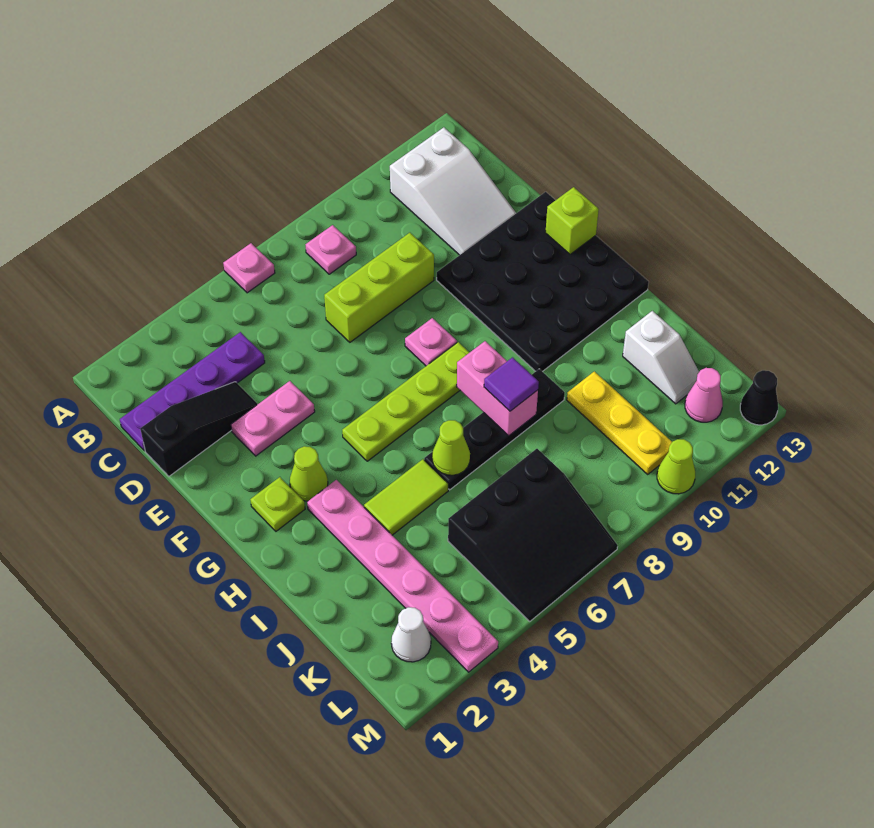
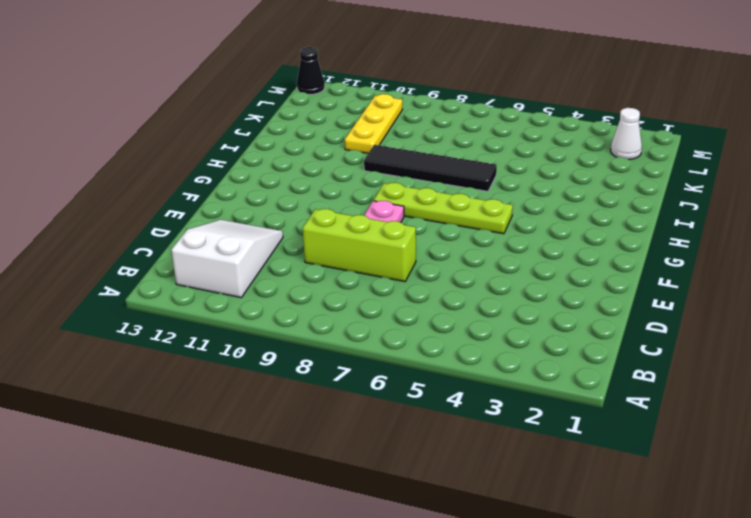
black 1x4 tile [364,145,497,191] -> black 1x4 plate [424,369,565,490]
none -> pink 1x1 plate [223,243,275,293]
none -> pink 1x1 plate [306,225,356,274]
none -> purple 1x4 plate [120,332,265,451]

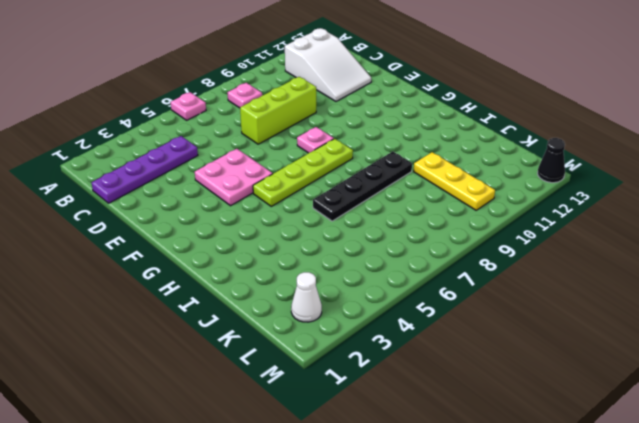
pink 2x2 plate [195,149,273,206] -> pink 1x2 plate [231,381,315,456]
none -> black 1x3 slope [140,382,258,476]
none -> black 4x4 plate [437,192,649,372]
none -> lime 1x1 plate [250,477,305,531]

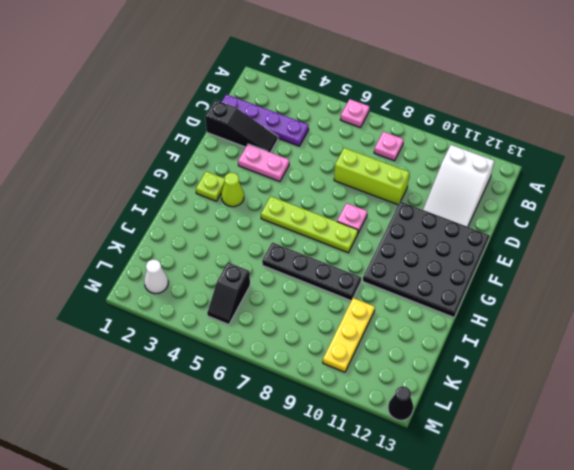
black 1x2 slope [207,262,250,325] -> black 3x3 slope [448,449,618,621]
none -> pink 1x6 plate [307,480,498,672]
none -> lime 1x2 tile [364,459,448,535]
none -> white 1x2 slope [623,311,699,404]

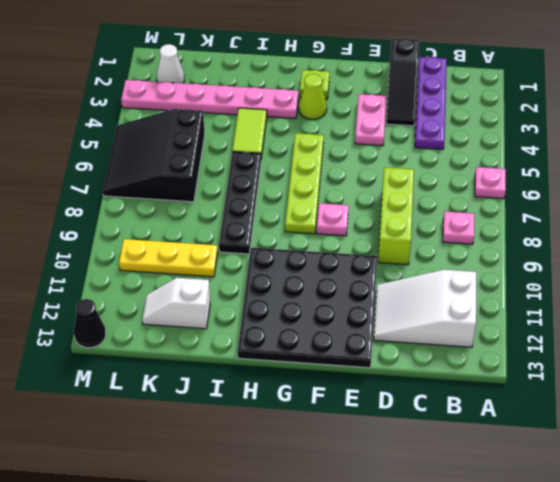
none -> pink 1x1 cone [685,368,723,422]
none -> lime 1x1 cone [657,439,695,494]
none -> lime 1x1 brick [545,187,599,254]

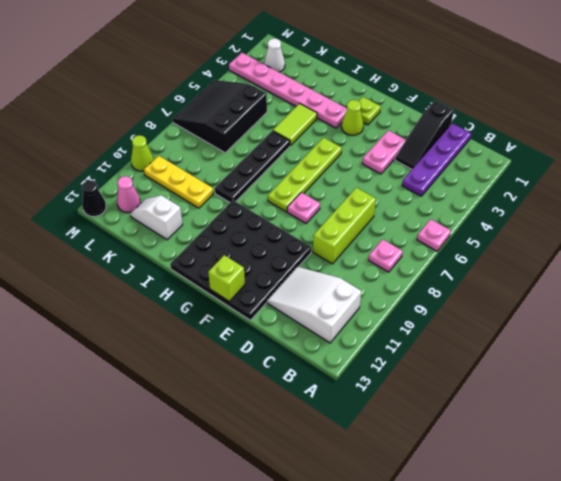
none -> pink 1x2 brick [457,341,538,436]
none -> lime 1x1 cone [432,420,470,475]
none -> purple 1x1 tile [484,357,539,411]

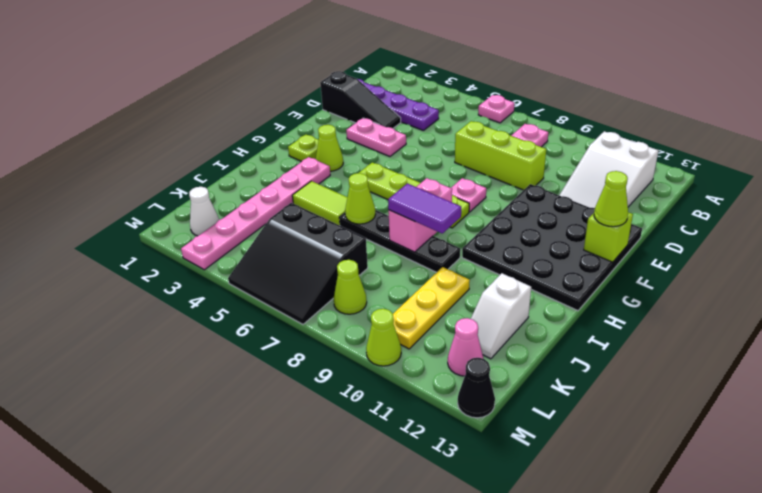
lime 1x1 cone [594,171,628,227] -> none
purple 1x2 tile [388,183,461,233] -> purple 1x1 tile [484,357,539,411]
lime 1x1 cone [334,260,367,314] -> none

